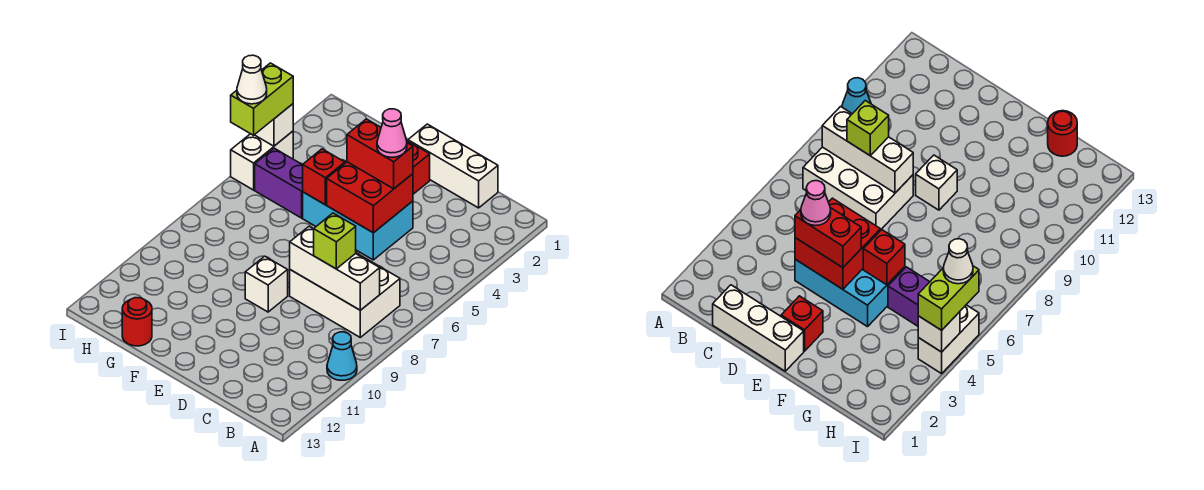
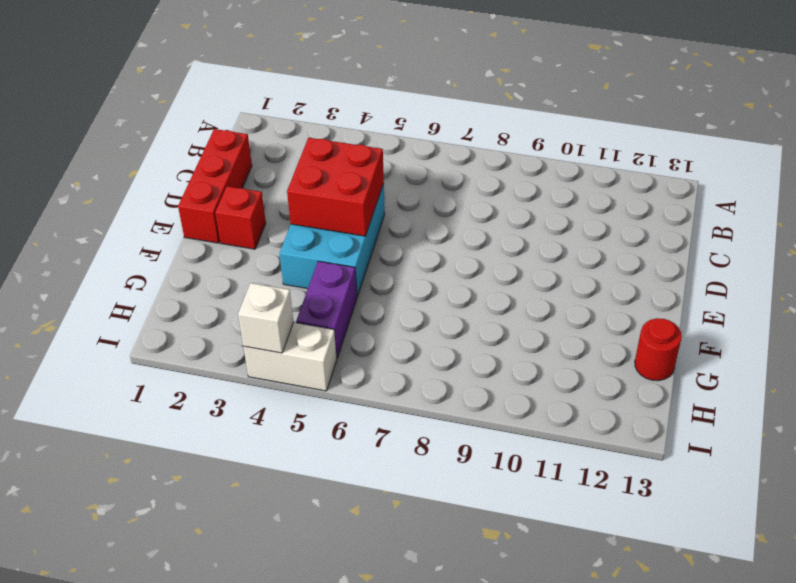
red 1x3 brick [178,129,252,243] -> white 1x3 brick [408,124,498,208]
none -> cyan 1x1 cone [327,332,357,380]
none -> white 2x3 brick [290,253,400,337]
none -> white 1x1 brick [245,256,288,312]

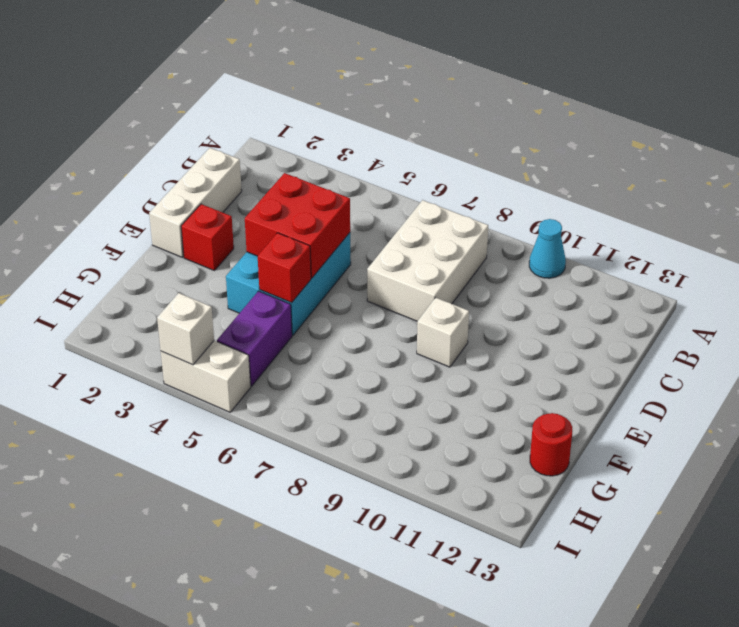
none -> white 1x3 brick [290,227,380,310]
none -> lime 1x1 brick [314,213,356,269]
none -> red 1x2 brick [347,119,413,189]

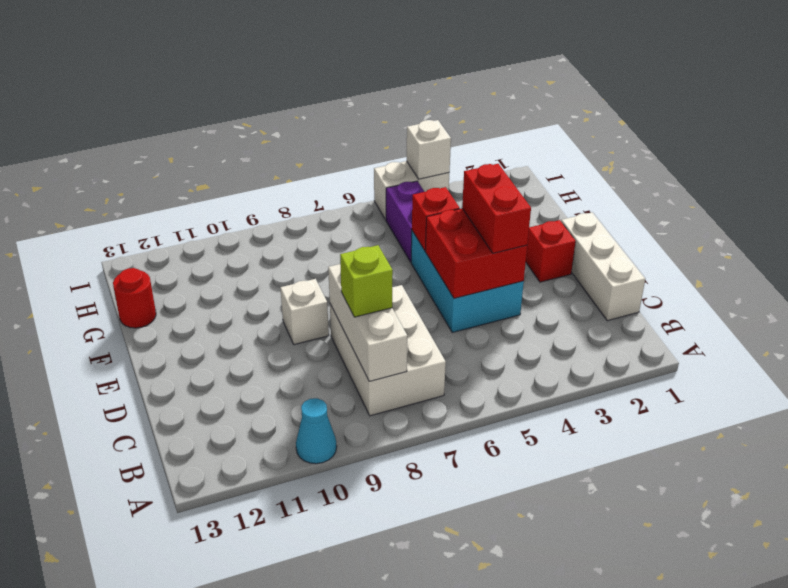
none -> lime 1x2 brick [231,63,293,135]
none -> pink 1x1 cone [377,109,407,157]
none -> white 1x1 cone [237,55,267,104]

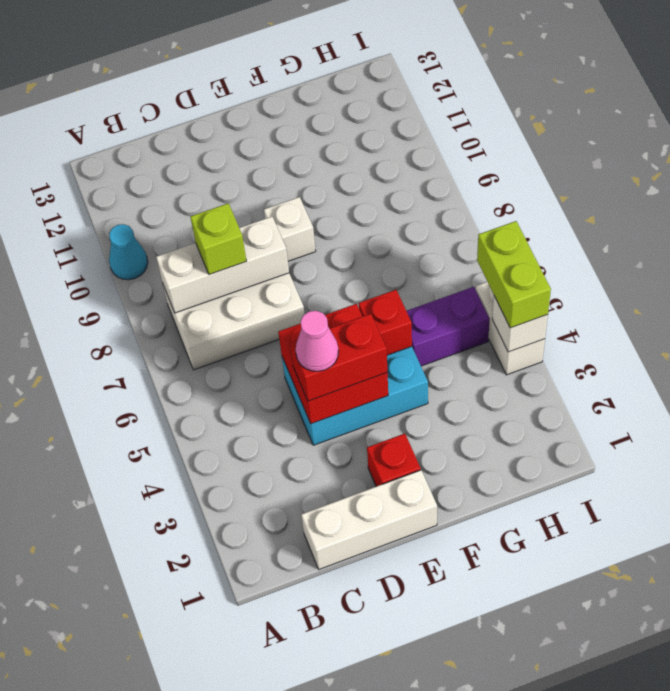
none -> red 1x1 round brick [122,298,152,346]
none -> white 1x1 cone [237,55,267,104]

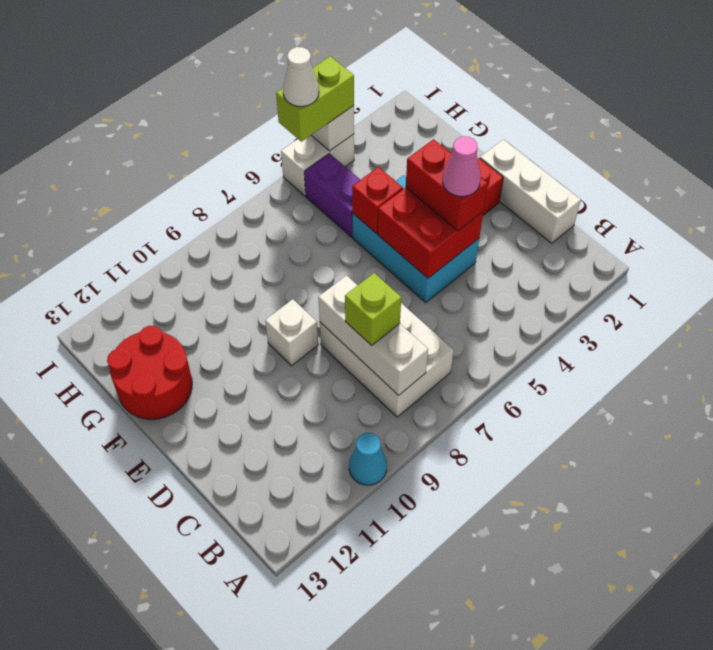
red 2x2 round brick [107,326,192,419] -> red 1x1 round brick [122,298,152,346]

